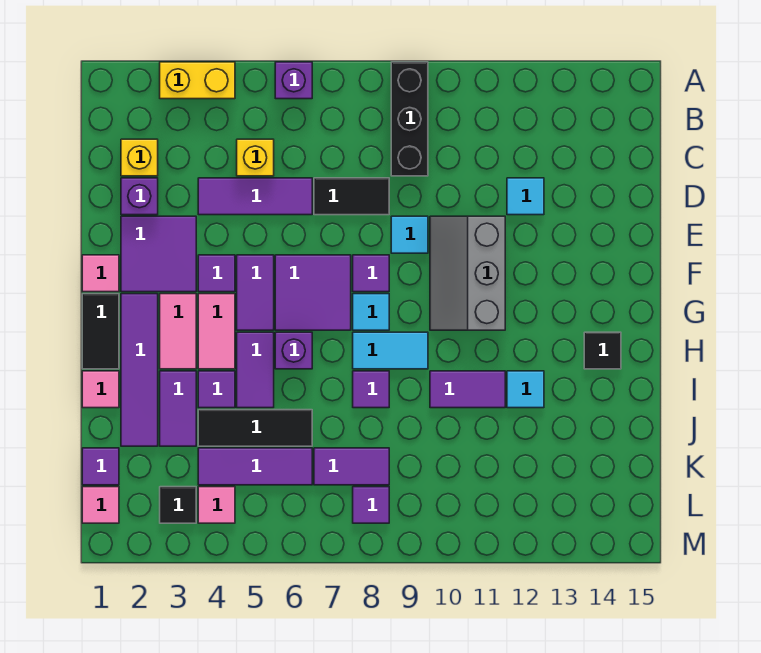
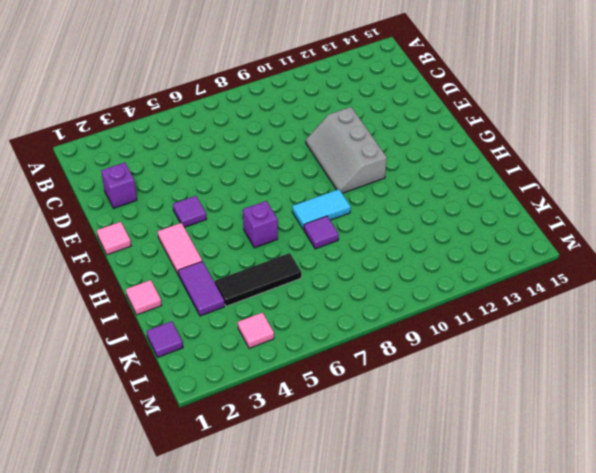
none -> yellow 1x2 brick [160,62,235,99]
none -> purple 1x1 brick [275,62,312,99]
none -> black 1x3 brick [391,62,428,176]
none -> yellow 1x1 brick [121,139,158,176]

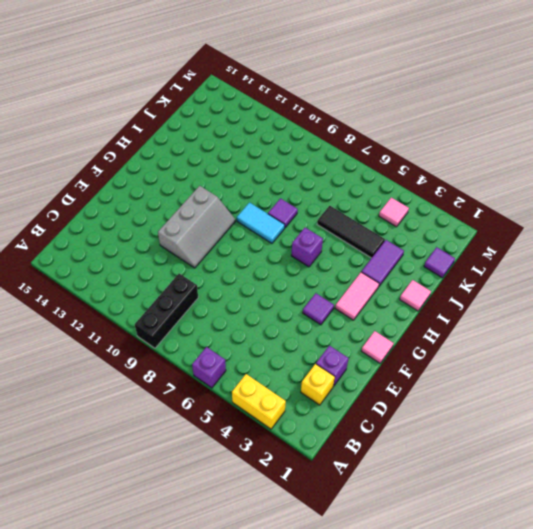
none -> yellow 1x1 brick [237,139,274,176]
none -> purple 1x3 tile [198,178,312,215]
none -> black 1x2 tile [314,178,389,215]
none -> cyan 1x1 tile [507,178,544,215]

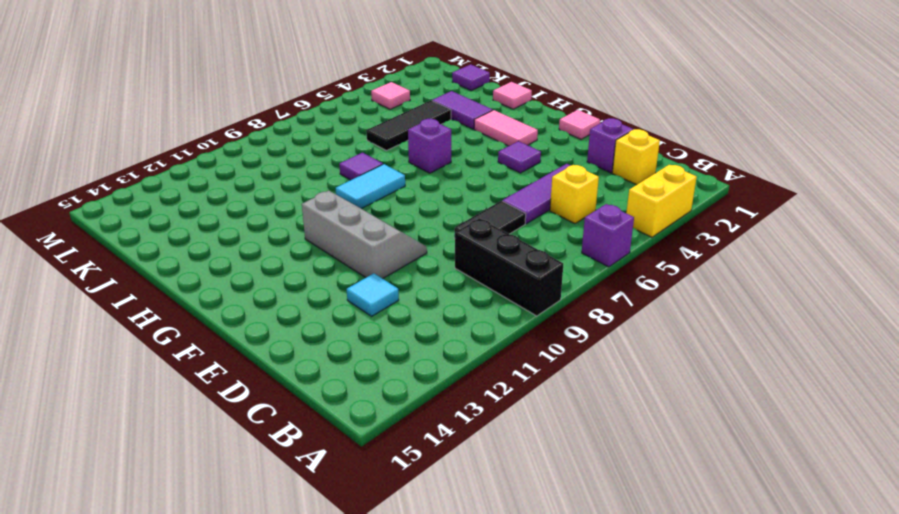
none -> purple 2x2 tile [121,216,196,292]
none -> cyan 1x1 tile [391,216,428,253]
none -> purple 1x2 tile [237,255,274,330]
none -> purple 2x2 tile [275,255,351,330]

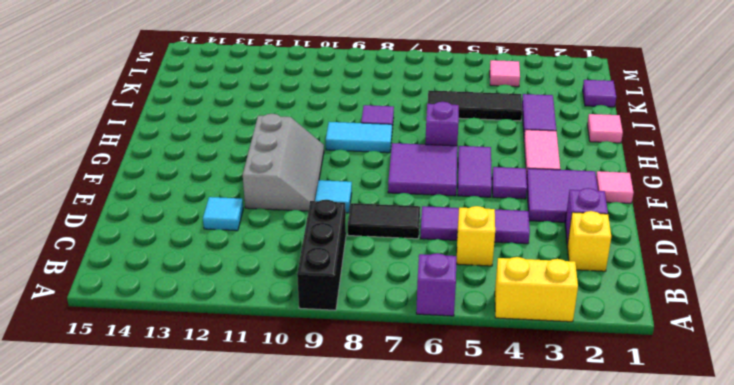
none -> purple 1x1 tile [353,255,389,292]
none -> black 1x2 tile [82,294,119,369]
none -> purple 1x4 tile [121,294,158,446]
none -> pink 1x2 tile [198,294,235,369]

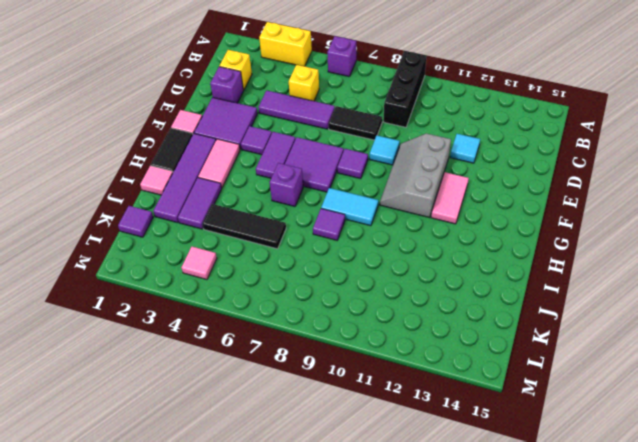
pink 1x2 tile [431,172,469,224] -> pink 1x2 tile moved to [198,294,235,369]
none -> cyan 1x1 tile [353,294,389,330]
none -> purple 1x2 tile [237,332,274,408]
none -> black 1x1 tile [584,332,621,369]
none -> purple 1x1 tile [198,371,235,408]

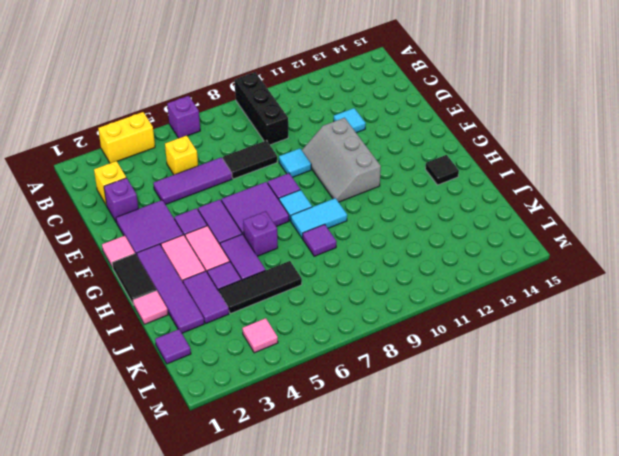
none -> purple 1x2 tile [430,371,505,408]
none -> cyan 1x1 tile [507,371,544,408]
none -> purple 1x3 tile [198,448,312,485]
none -> purple 1x2 tile [314,448,389,485]

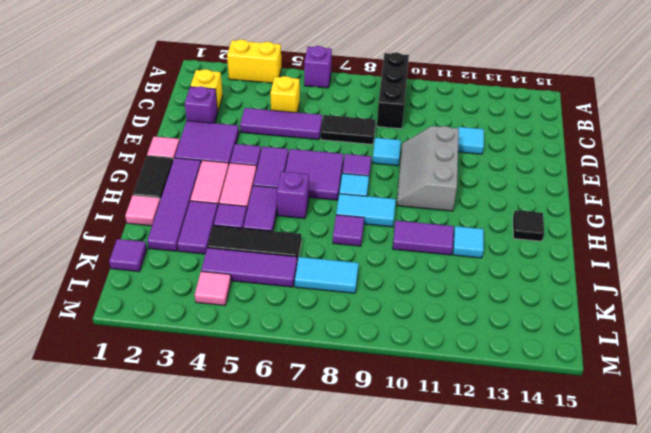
cyan 1x2 tile [295,257,359,293] -> purple 1x2 tile [314,448,389,485]
none -> pink 1x1 tile [82,487,119,523]
none -> black 1x1 tile [160,487,196,523]
none -> purple 1x1 tile [353,487,389,523]

